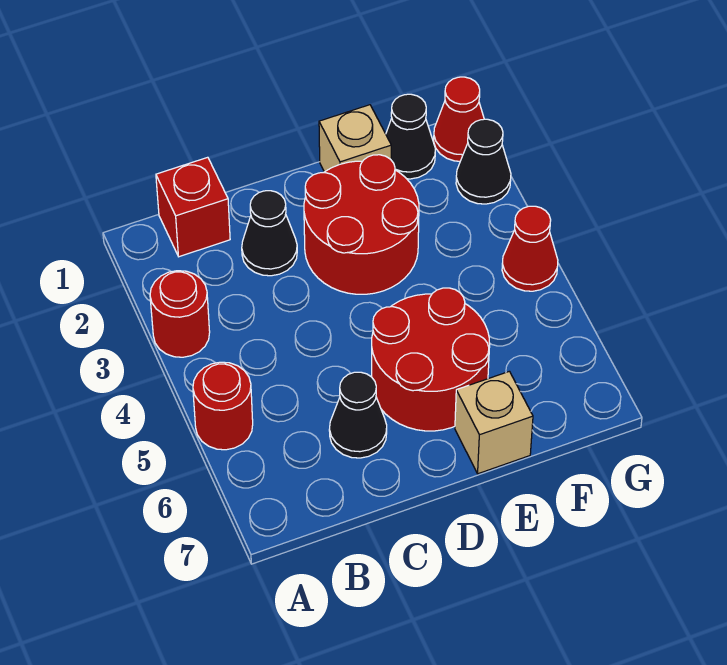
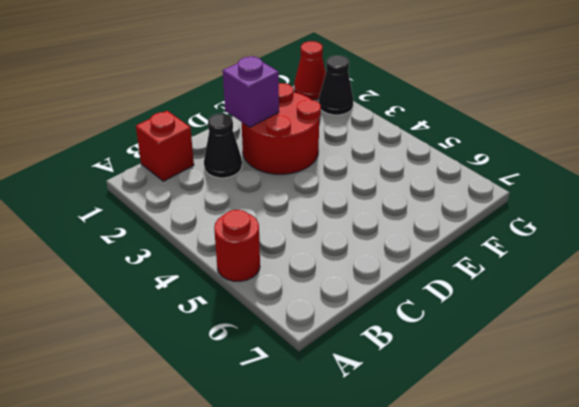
purple 1x1 brick [223,56,279,127] -> none
none -> red 1x1 round brick [150,271,210,357]
none -> black 1x1 cone [329,372,387,458]
none -> red 2x2 round brick [372,288,490,431]

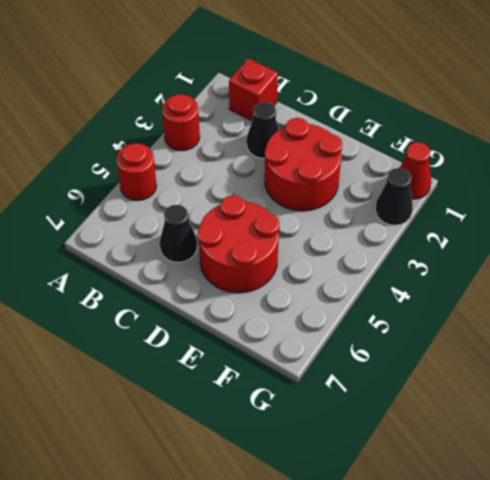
none -> tan 1x1 brick [319,105,391,172]
none -> tan 1x1 brick [455,371,533,474]
none -> black 1x1 cone [386,94,435,179]

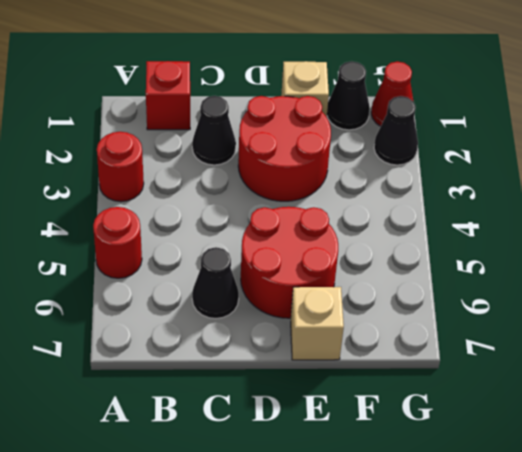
none -> red 1x1 cone [502,206,558,291]

